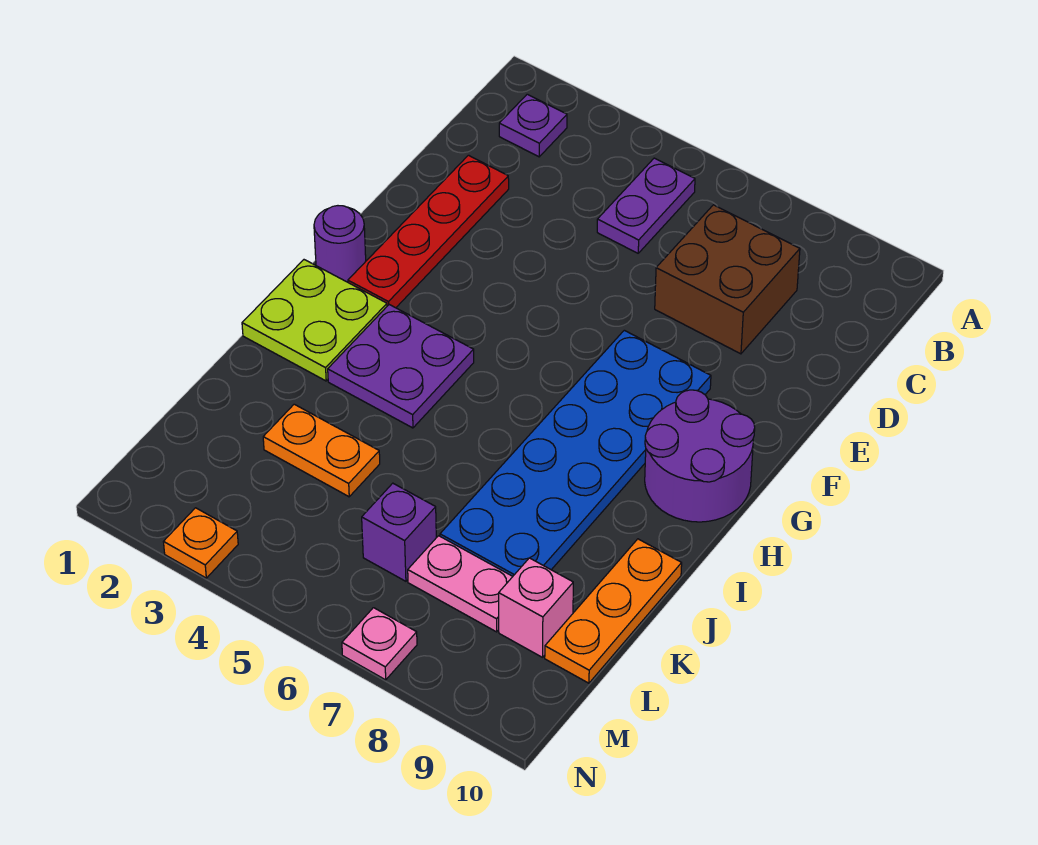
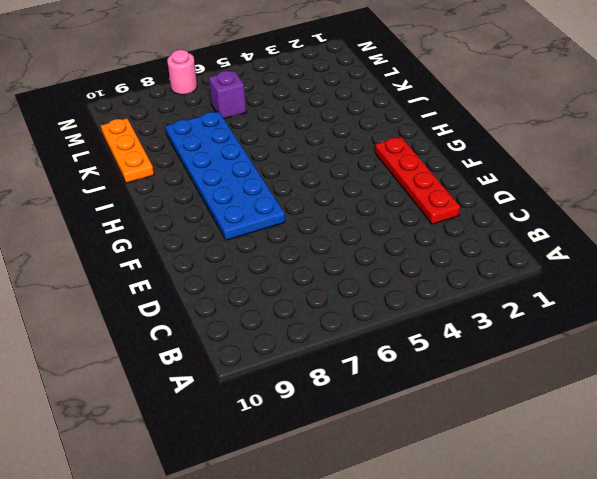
pink 1x1 round brick [167,50,197,95] -> pink 1x1 plate [342,608,417,680]
none -> purple 1x1 plate [499,94,567,157]
none -> purple 1x2 plate [597,158,695,253]
none -> brown 2x2 brick [655,205,800,354]

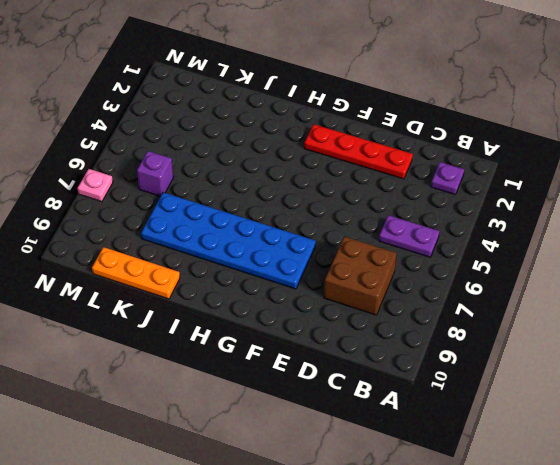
none -> purple 1x1 round brick [314,206,366,282]
none -> purple 2x2 round brick [645,390,755,522]
none -> lime 2x2 plate [242,260,387,381]

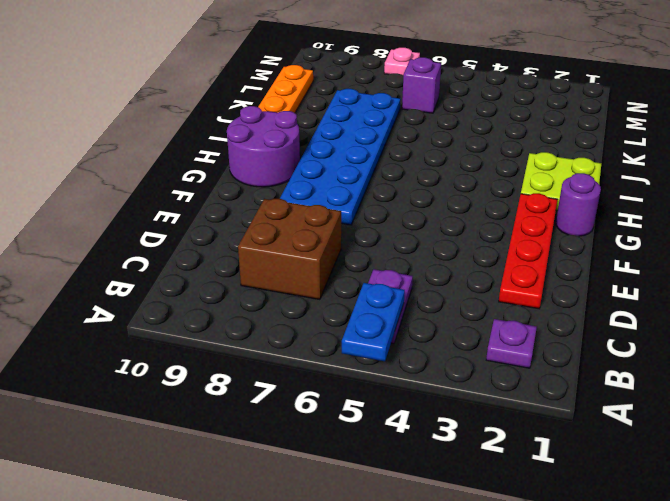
blue 1x2 plate [342,283,405,361] -> none
none -> purple 2x2 plate [328,305,474,428]
none -> orange 1x2 plate [263,404,380,497]
none -> pink 1x2 plate [408,536,513,632]

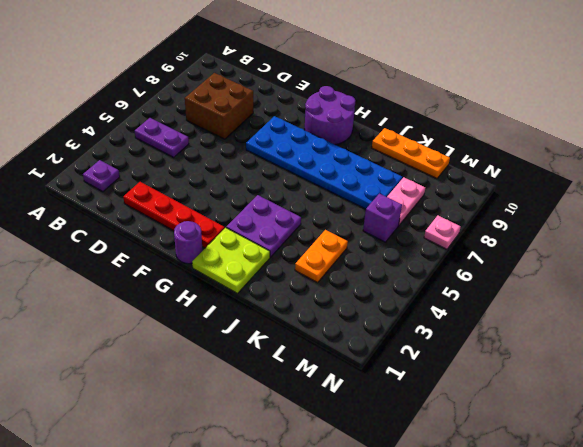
none -> pink 1x1 brick [499,558,573,657]
none -> orange 1x1 plate [164,508,238,578]

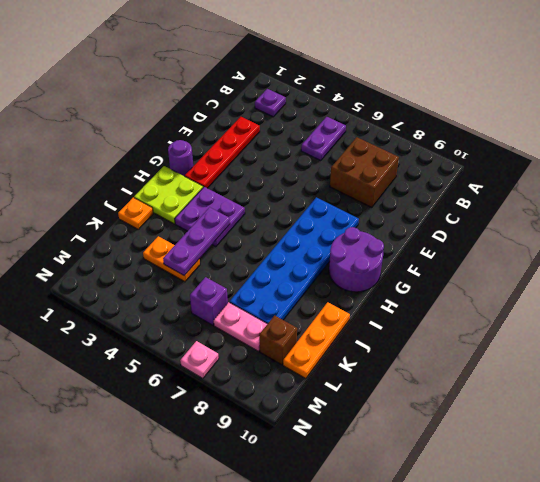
purple 1x3 plate [163,207,230,276] -> none
orange 1x1 plate [118,197,153,229] -> orange 1x1 plate moved to [164,508,238,578]
brown 1x1 brick [259,315,297,365] -> pink 1x1 brick [499,558,573,657]

